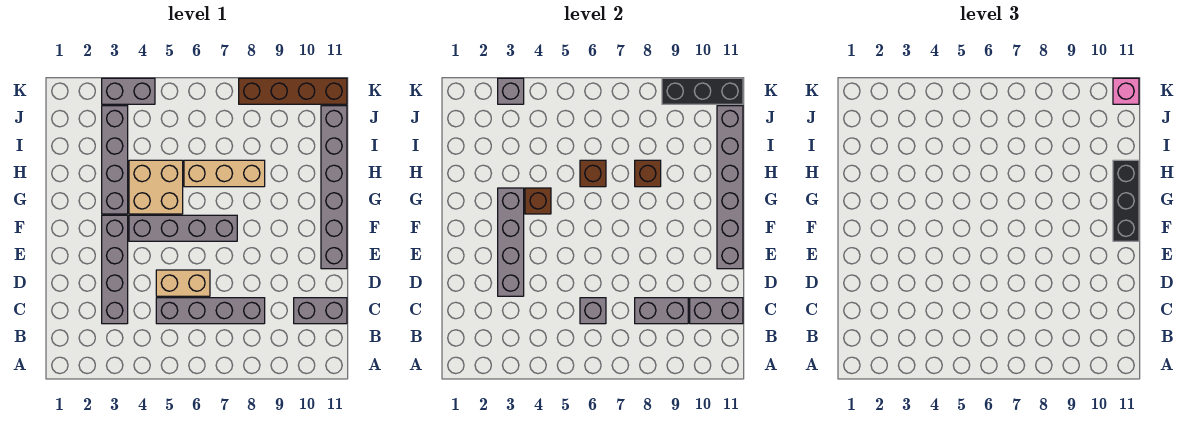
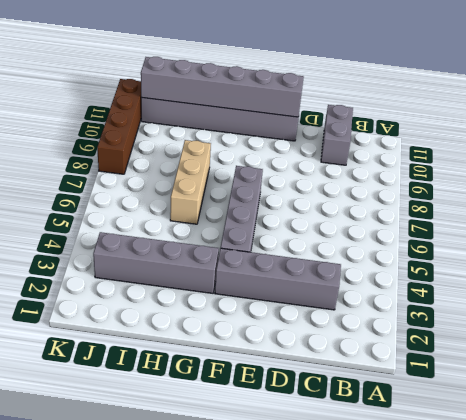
none -> grey 1x4 brick [156,298,265,324]
none -> tan 1x2 brick [156,270,210,296]
none -> tan 2x2 brick [129,160,183,214]

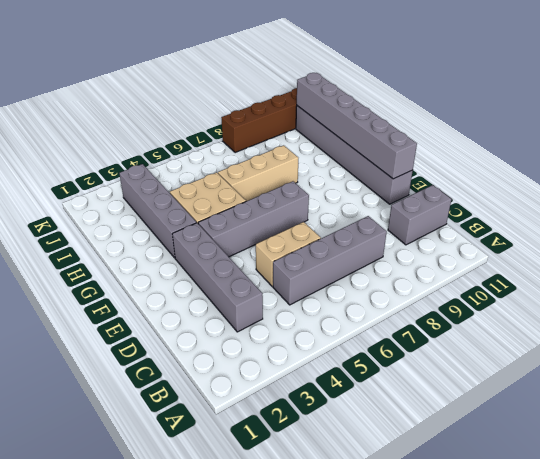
none -> grey 1x2 brick [102,78,155,104]
none -> grey 1x1 brick [580,298,606,324]
none -> grey 1x2 brick [635,298,688,324]

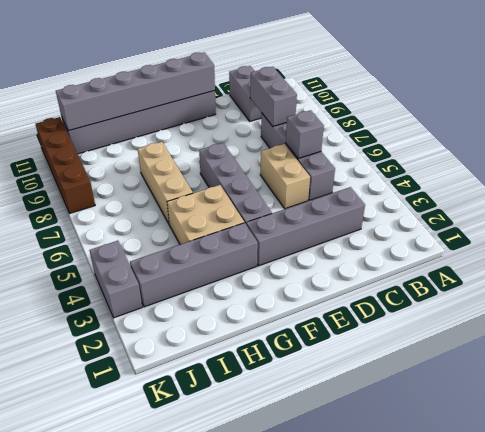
none -> grey 1x2 brick [690,298,743,324]
none -> grey 1x4 brick [498,188,524,296]
none -> brown 1x1 brick [525,188,551,214]

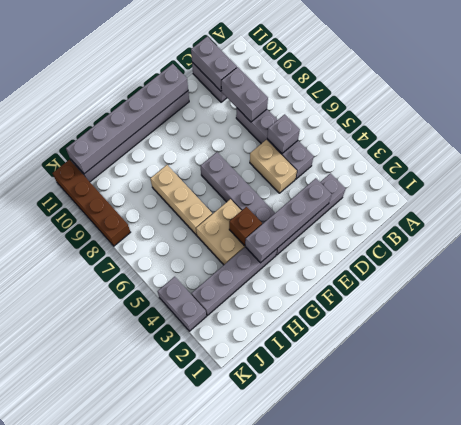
none -> brown 1x1 brick [580,160,606,187]
none -> brown 1x1 brick [635,160,661,187]
none -> grey 1x1 brick [498,78,524,104]

